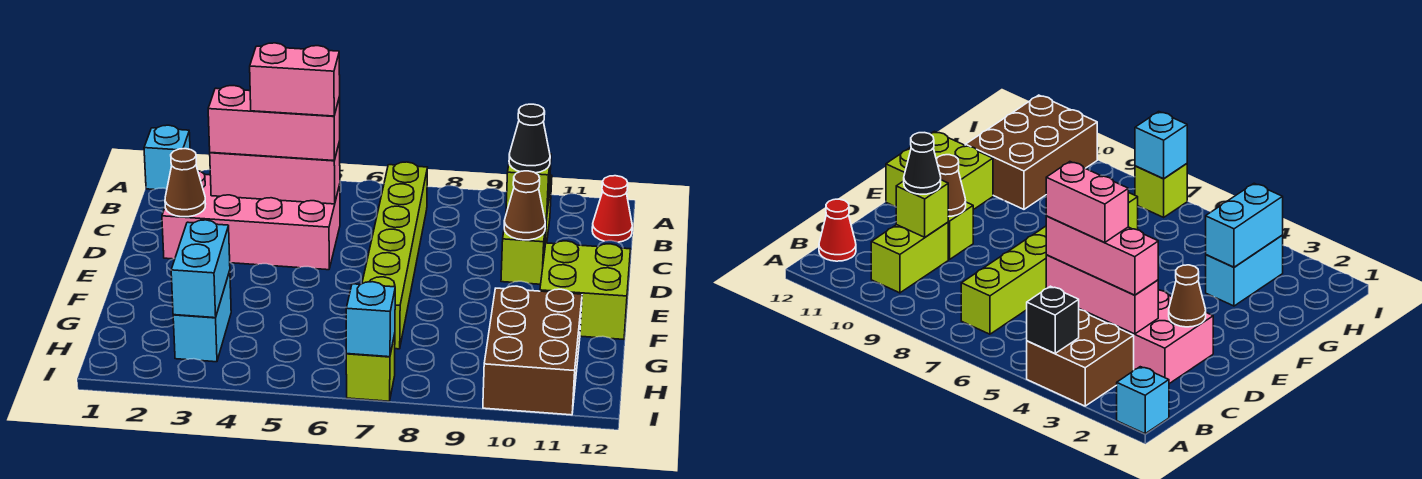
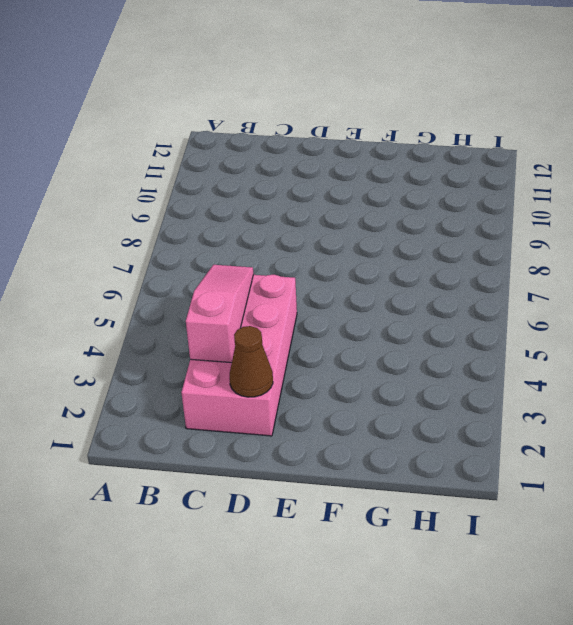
pink 1x3 slope [186,265,253,363] -> pink 1x3 brick [210,142,340,204]
none -> cyan 1x1 brick [144,125,190,190]
none -> brown 2x2 brick [1027,310,1134,406]
none -> lime 1x6 brick [362,162,428,349]

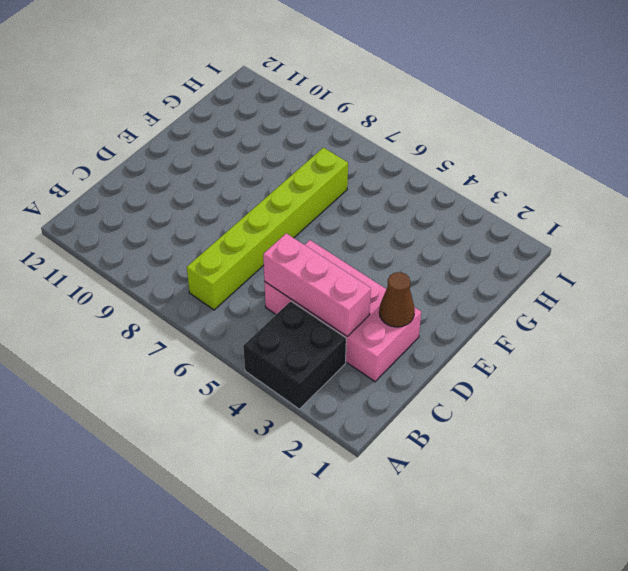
black 2x2 brick [243,301,346,409] -> brown 2x2 brick [1027,310,1134,406]
none -> cyan 1x1 brick [144,125,190,190]
none -> lime 1x2 brick [871,222,948,293]
none -> red 1x1 cone [592,176,632,242]

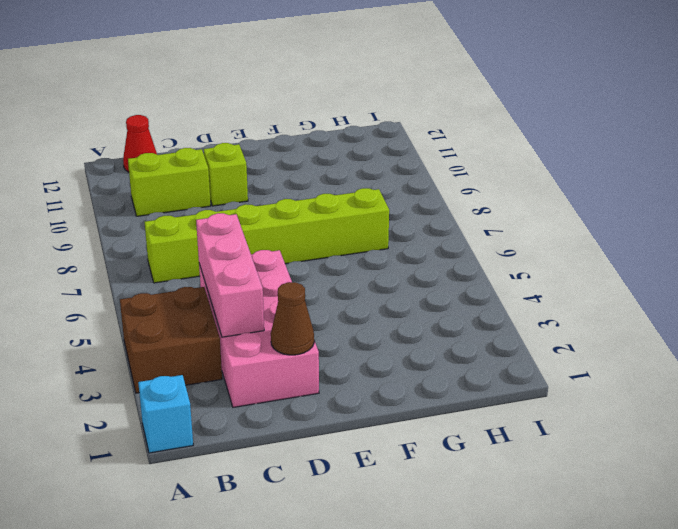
none -> lime 2x2 brick [540,241,630,339]
none -> cyan 1x2 brick [173,271,231,362]
none -> brown 2x3 brick [483,286,582,415]

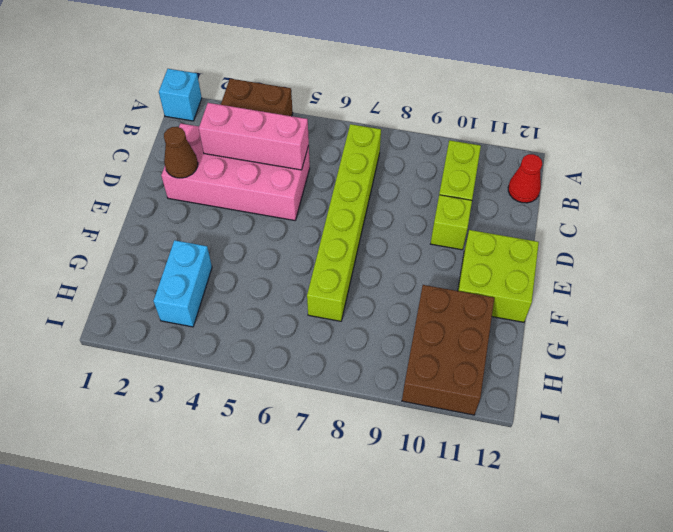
none -> lime 1x1 brick [346,334,395,401]
none -> black 1x1 brick [1027,286,1079,354]
none -> lime 1x1 brick [506,154,551,218]

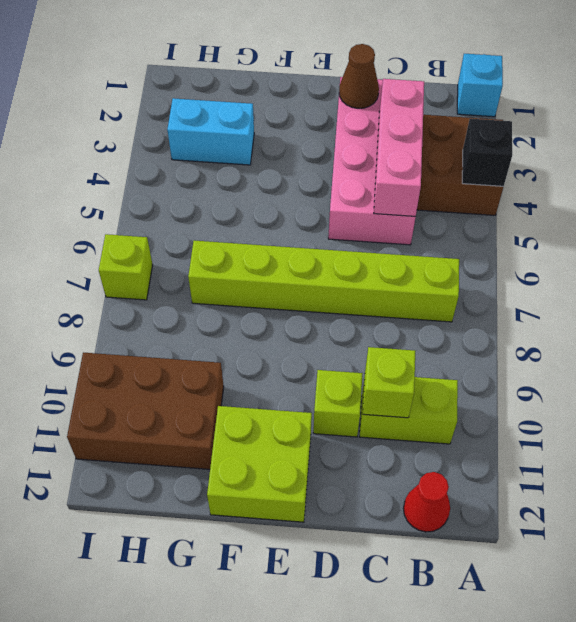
none -> brown 1x1 cone [504,171,545,240]
none -> cyan 1x2 brick [171,220,230,318]
none -> cyan 1x1 brick [346,282,395,357]

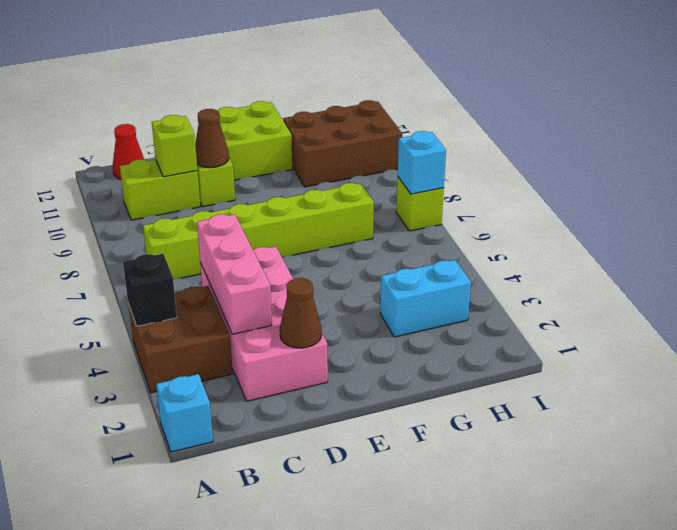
none -> cyan 1x2 brick [171,220,230,318]
none -> pink 1x3 brick [208,86,340,161]
none -> black 1x1 cone [509,104,550,173]

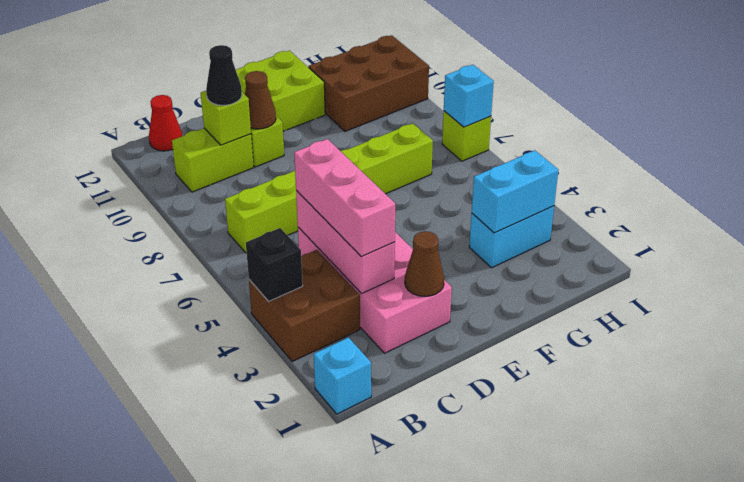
none -> pink 1x2 brick [250,43,340,116]

